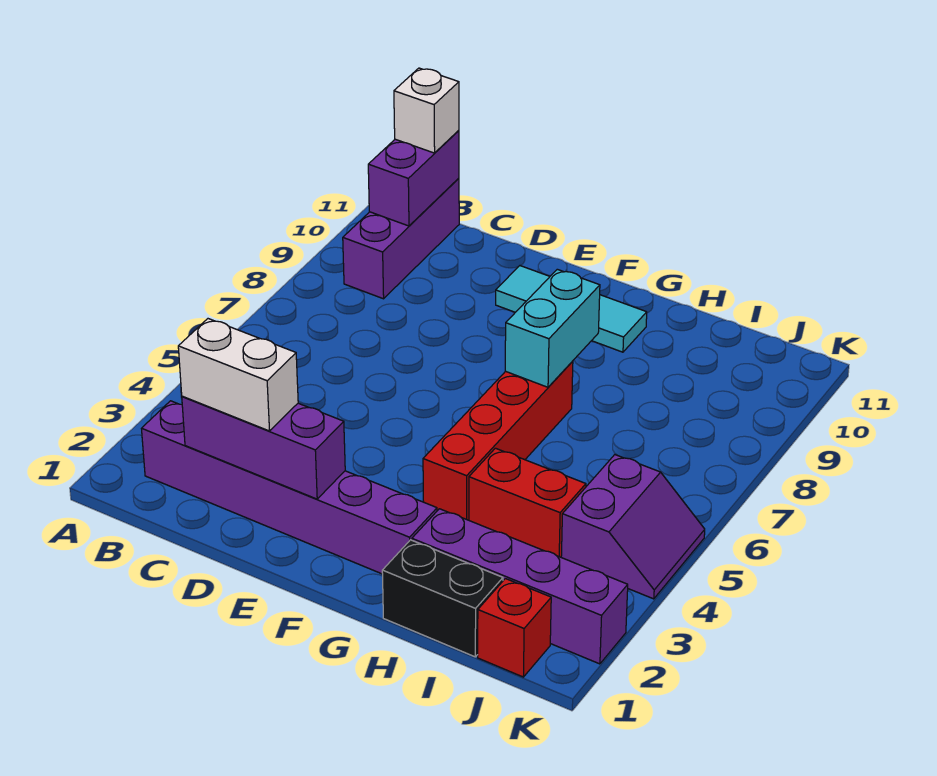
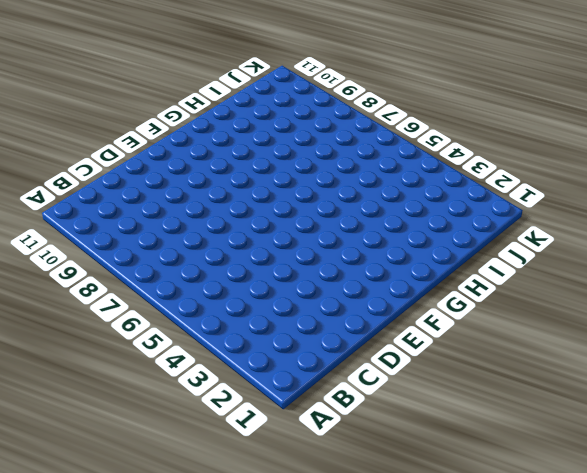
none -> purple 1x6 brick [141,401,437,574]
none -> purple 1x3 brick [343,178,459,299]
none -> cyan 1x3 tile [496,266,647,352]

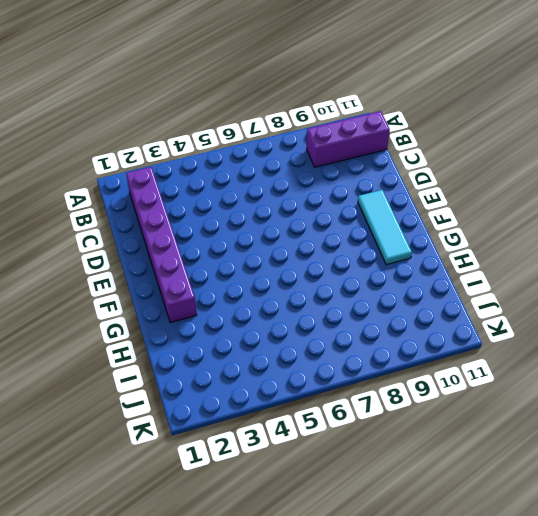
none -> red 1x4 brick [423,361,573,520]
none -> black 1x2 brick [382,540,503,657]
none -> purple 1x4 brick [412,509,628,664]

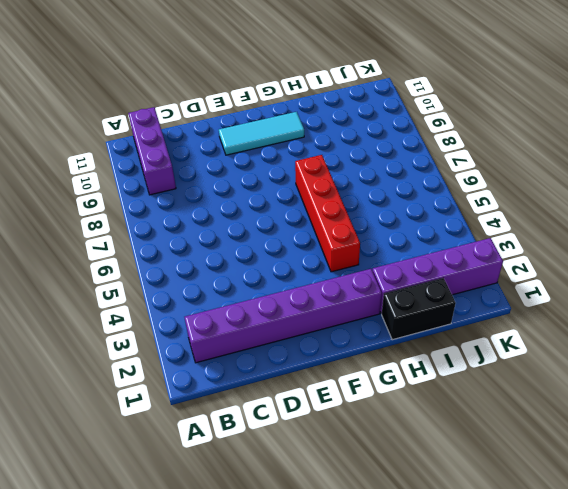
none -> red 1x2 brick [469,448,586,557]
none -> red 1x1 brick [478,579,551,677]
none -> purple 2x2 slope [561,455,705,599]

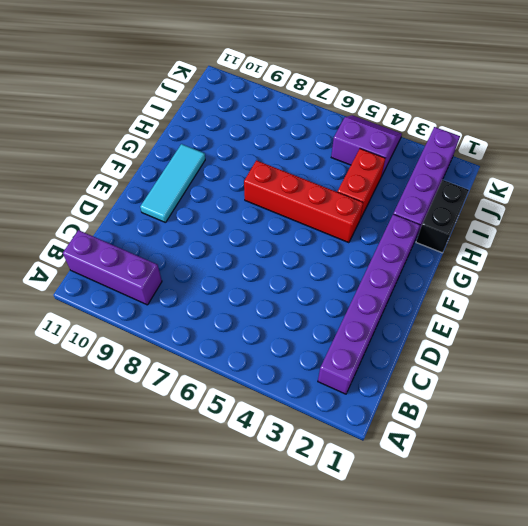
none -> red 1x1 brick [478,579,551,677]
none -> purple 1x2 brick [368,130,459,226]
none -> purple 1x3 brick [182,396,345,499]

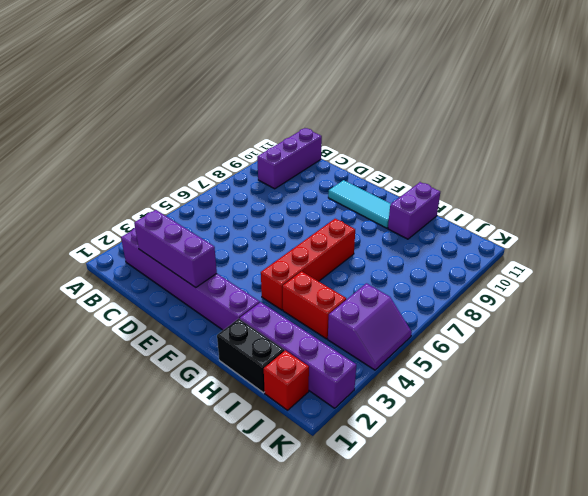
purple 1x2 brick [388,182,440,239] -> purple 1x2 brick moved to [368,130,459,226]
none -> cyan 1x2 brick [505,269,600,387]
none -> white 1x1 brick [394,68,459,153]
none -> white 1x2 brick [178,319,298,431]

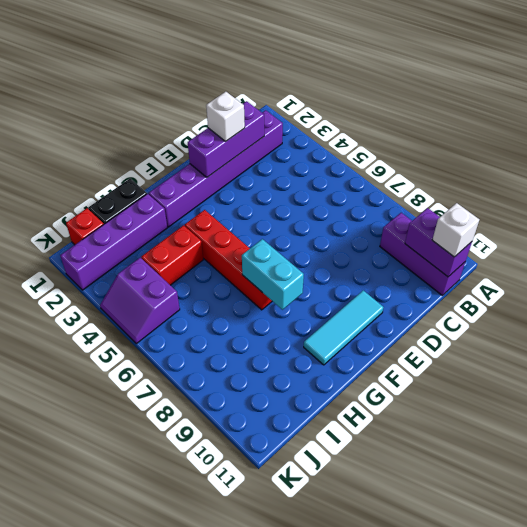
white 1x1 brick [206,92,245,141] -> white 1x2 brick [178,319,298,431]

